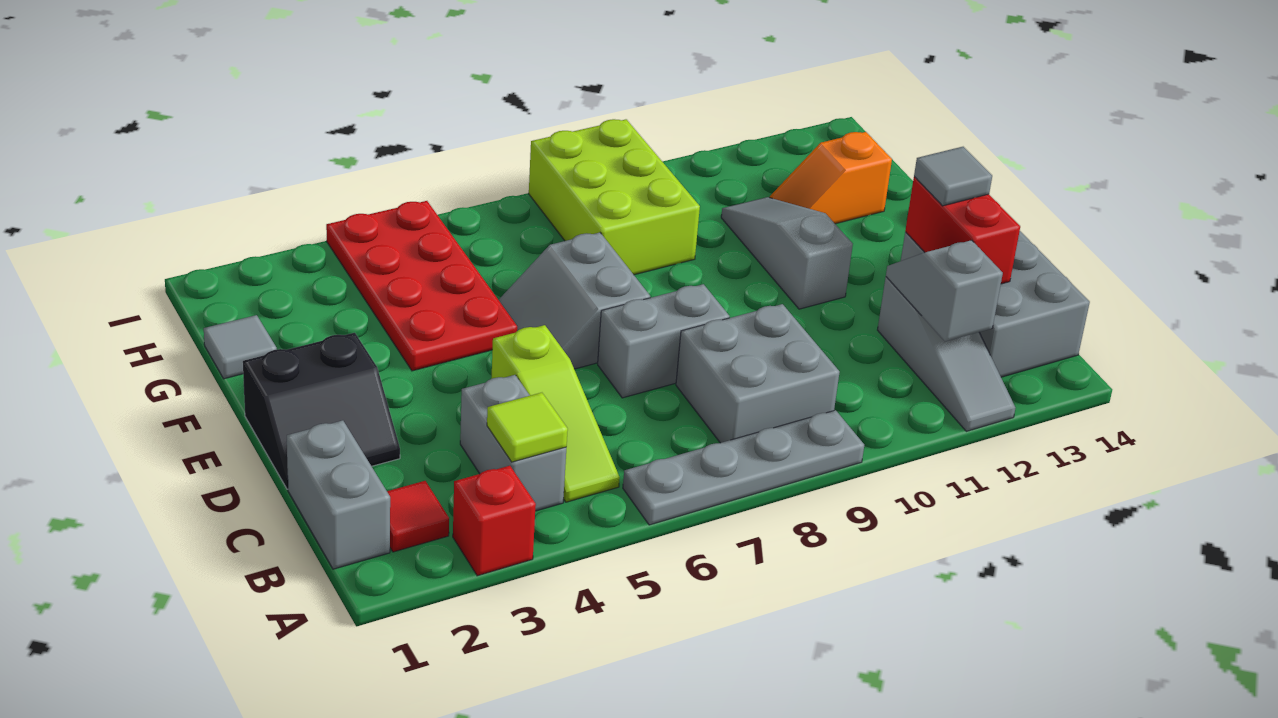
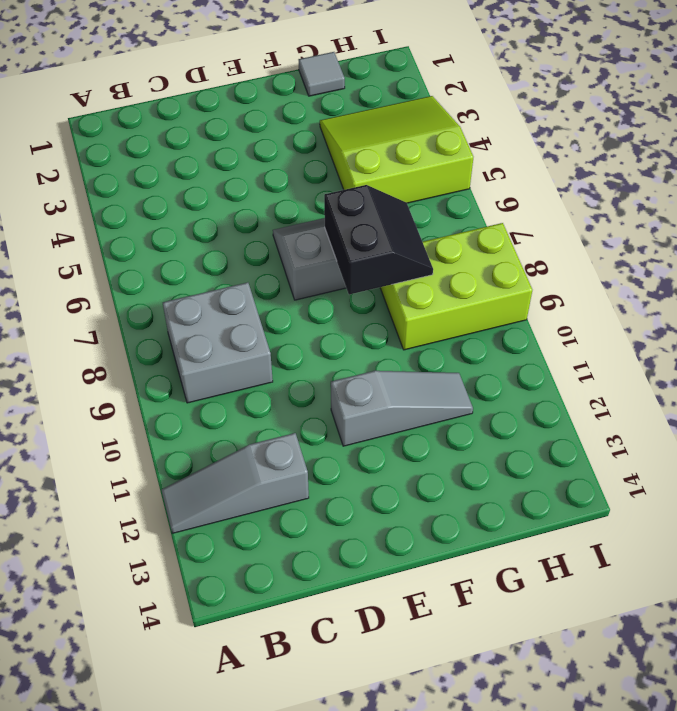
black 2x2 slope [324,185,433,295] -> black 2x2 slope turned to [243,333,400,489]
lime 3x3 slope [320,96,473,203] -> red 2x4 plate [326,201,517,371]
none -> red 1x1 brick [453,466,536,576]
none -> grey 1x4 plate [623,410,864,525]
none -> grey 1x2 brick [287,420,390,569]

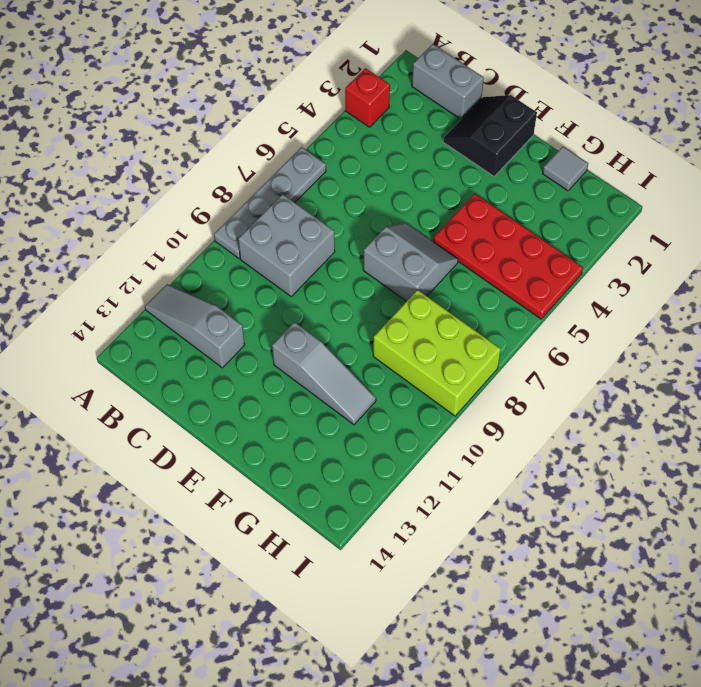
none -> red 1x1 tile [387,481,449,552]
none -> grey 1x2 brick [460,375,566,511]
none -> lime 1x3 slope [491,325,620,502]

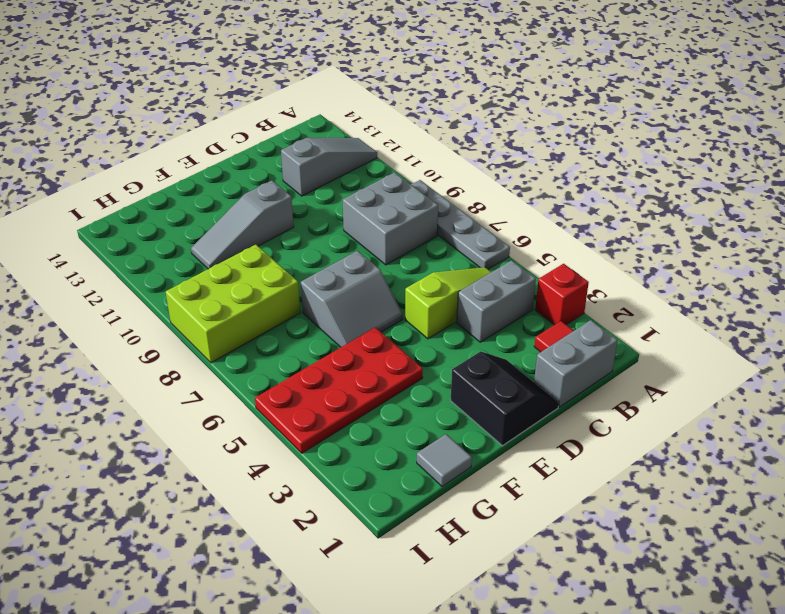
none -> grey 2x3 brick [901,231,1090,377]
none -> grey 1x2 brick [598,284,730,398]
none -> orange 1x2 slope [769,132,892,224]

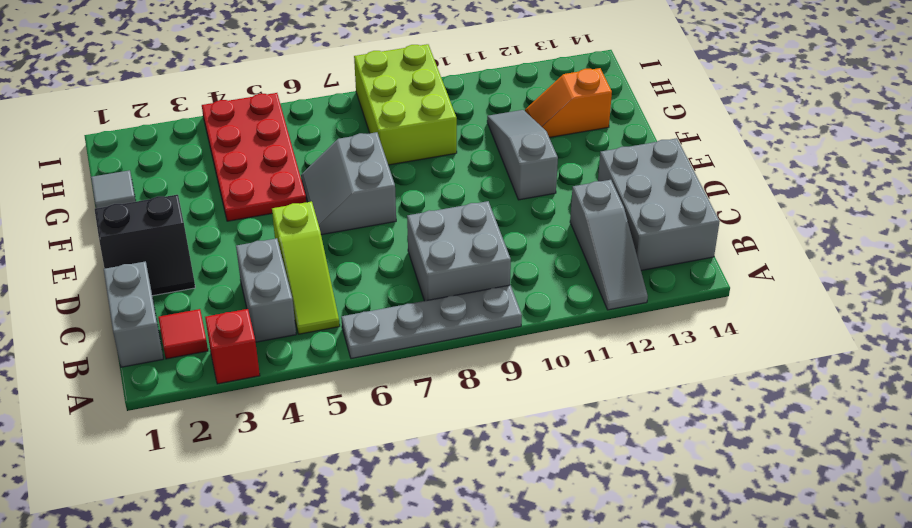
none -> grey 1x2 brick [598,284,730,398]
none -> lime 1x1 tile [487,393,568,462]
none -> grey 1x2 slope [886,240,1003,341]

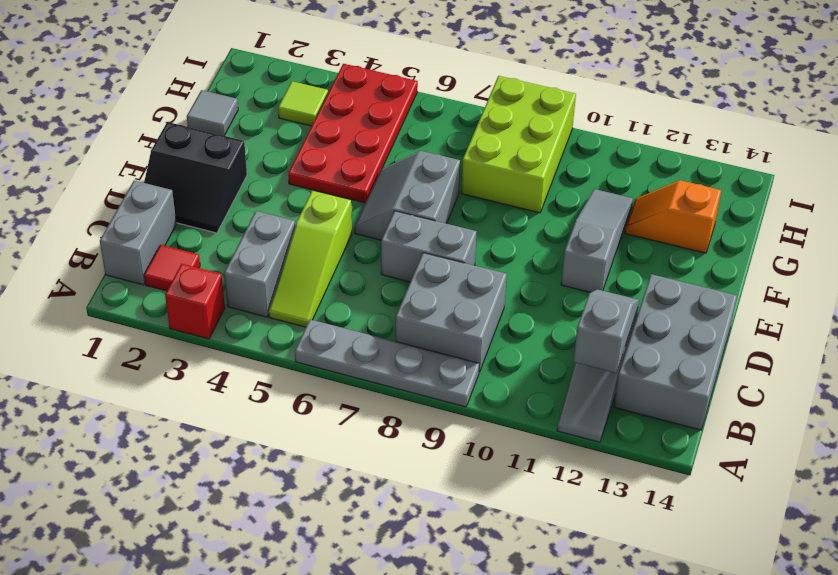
lime 1x1 tile [278,81,328,126] -> lime 1x1 tile moved to [487,393,568,462]
none -> red 1x2 brick [905,177,1020,284]
none -> grey 1x1 tile [914,147,992,206]

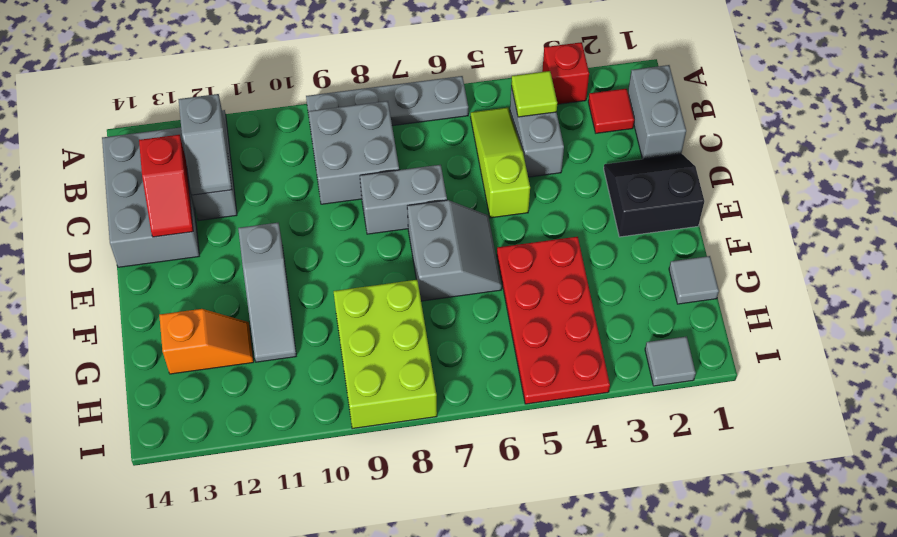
red 1x2 slope [139,135,193,237] -> red 1x2 brick [905,177,1020,284]
grey 1x1 tile [645,336,696,386] -> grey 1x1 tile moved to [914,147,992,206]

